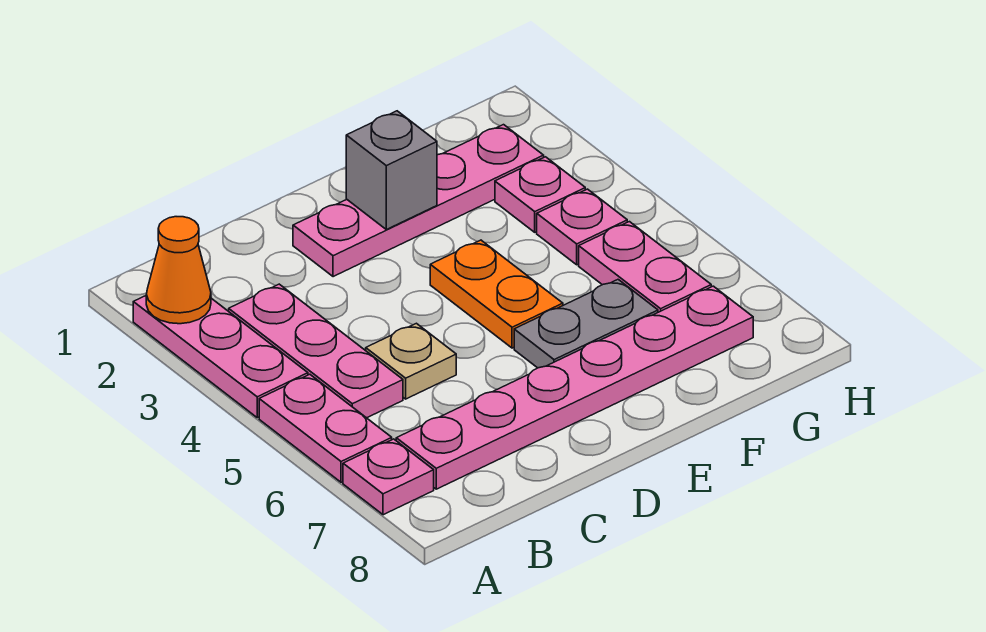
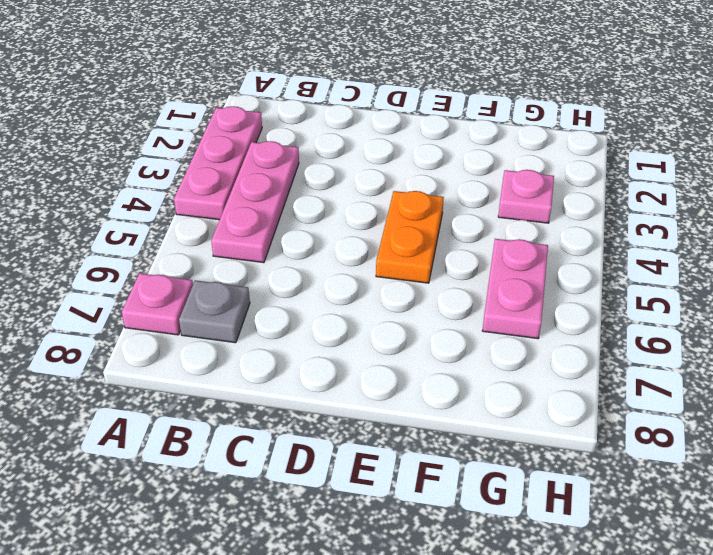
grey 1x1 plate [179,280,250,343] -> pink 1x6 plate [396,286,753,489]
none -> pink 1x2 plate [259,374,392,482]
none -> tan 1x1 plate [366,323,456,399]
none -> pink 1x4 plate [293,125,544,277]

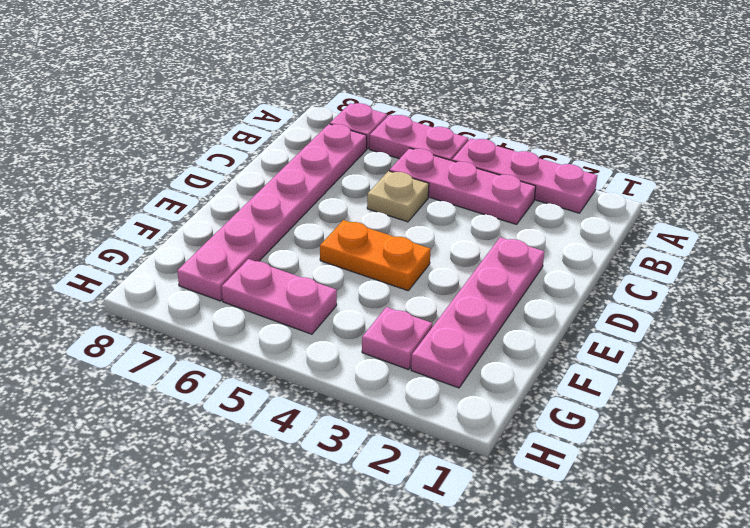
none -> grey 1x2 plate [514,280,658,368]
none -> pink 1x1 plate [537,189,627,265]
none -> orange 1x1 cone [146,217,211,324]

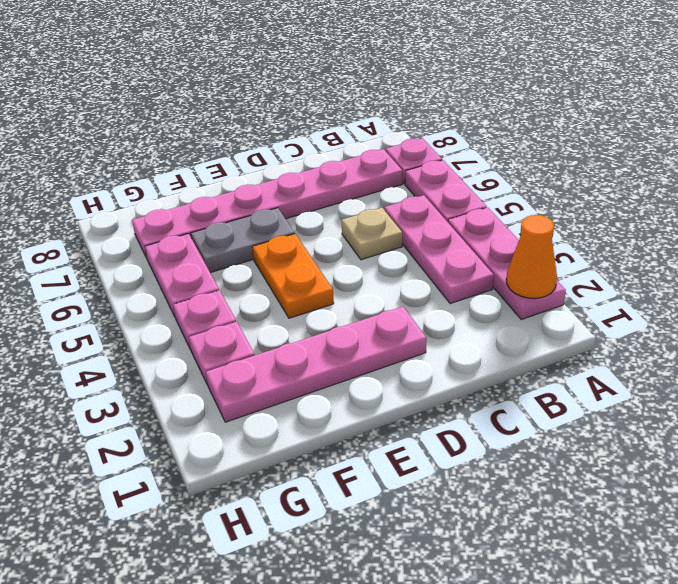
none -> grey 1x1 brick [346,111,437,229]

